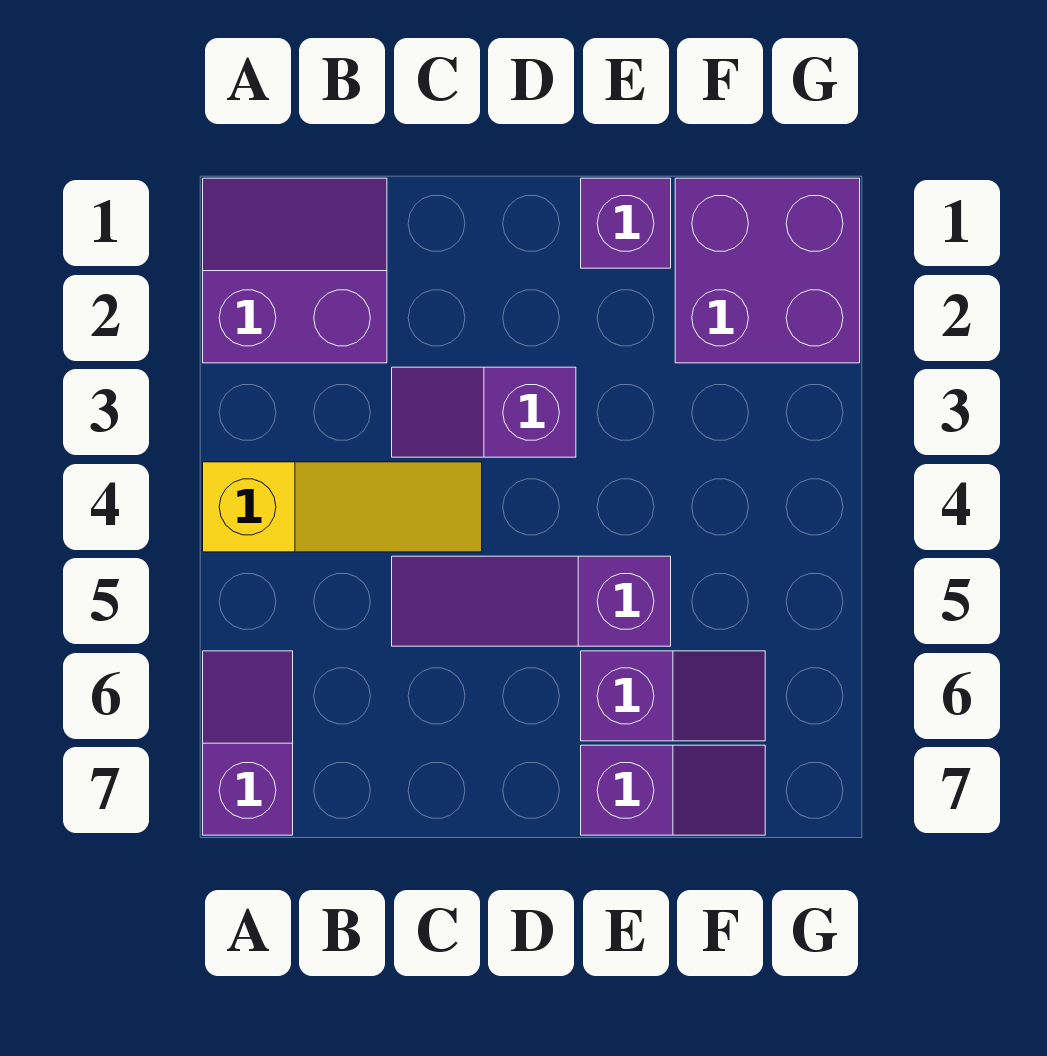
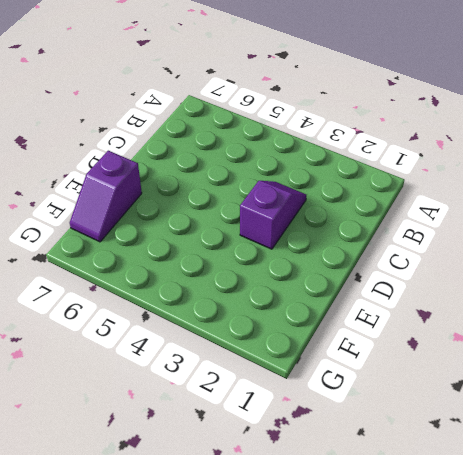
none -> purple 2x2 slope [203,178,387,363]
none -> yellow 1x3 slope [203,462,482,552]

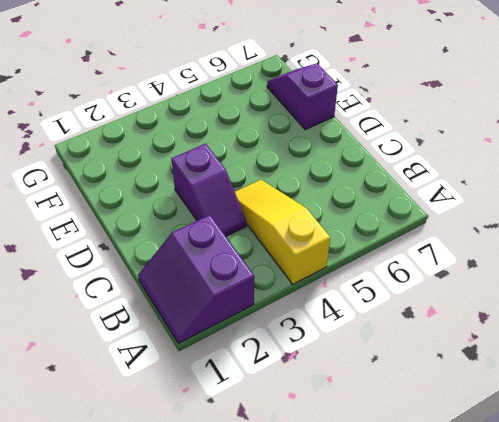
none -> purple 1x2 slope [203,651,293,835]
none -> purple 1x3 slope [392,556,671,646]

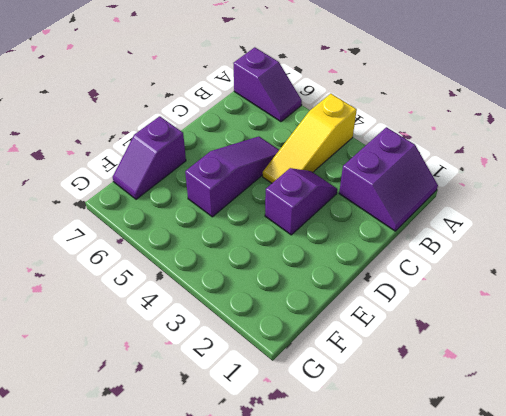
none -> purple 1x1 brick [581,178,671,268]
none -> purple 1x2 slope [581,651,765,741]

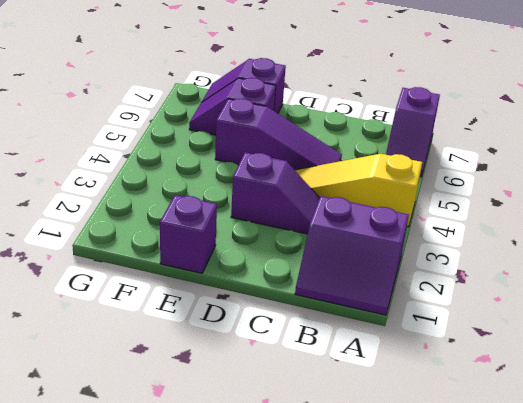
none -> purple 2x2 brick [675,178,860,363]

